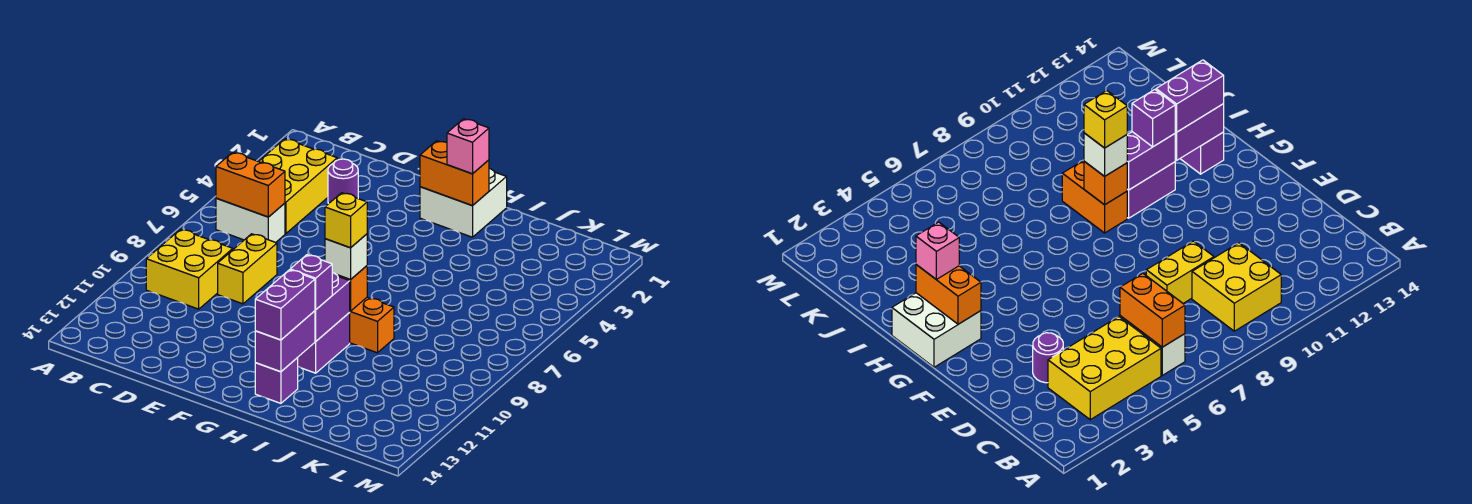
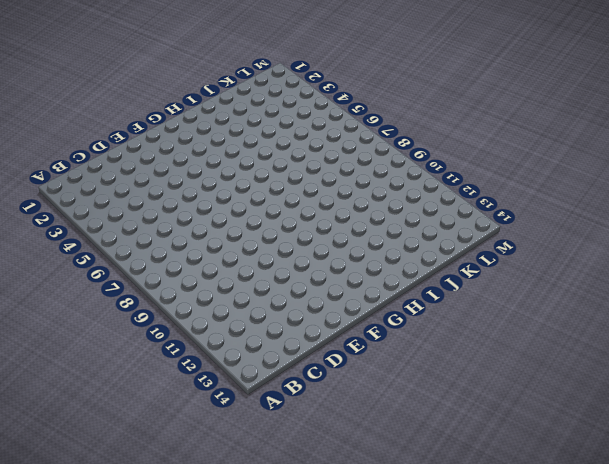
none -> yellow 2x3 brick [259,139,337,234]
none -> white 1x2 brick [216,198,285,242]
none -> yellow 2x2 brick [146,229,233,309]

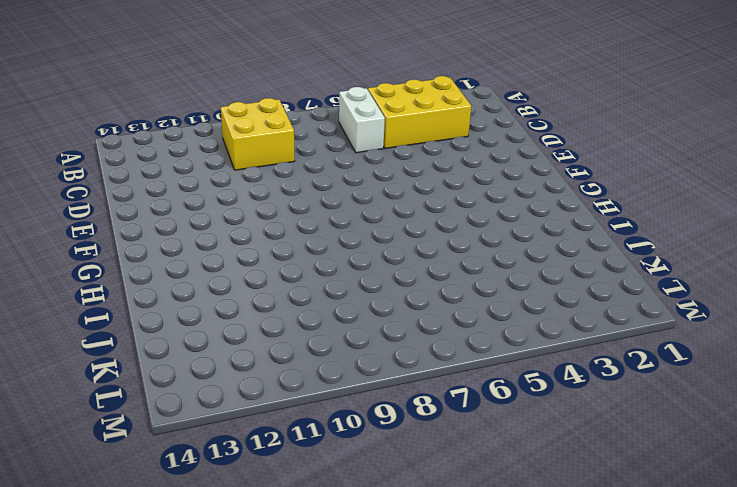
none -> purple 1x1 round brick [328,159,358,204]
none -> yellow 1x2 brick [218,234,277,304]
none -> white 2x2 brick [420,169,507,237]

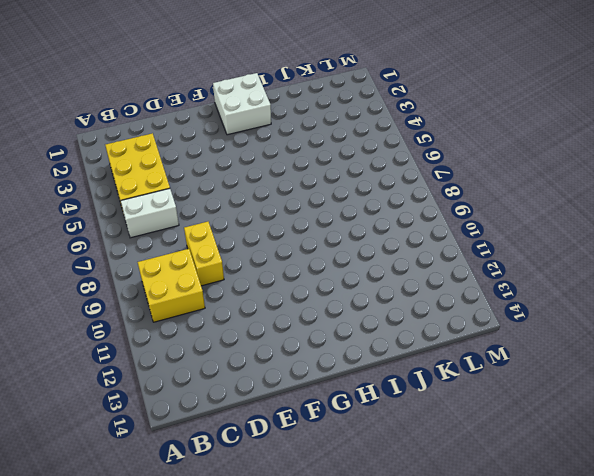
none -> purple 1x1 round brick [328,159,358,204]
none -> orange 1x2 brick [349,297,394,353]
none -> purple 1x2 brick [297,313,350,373]

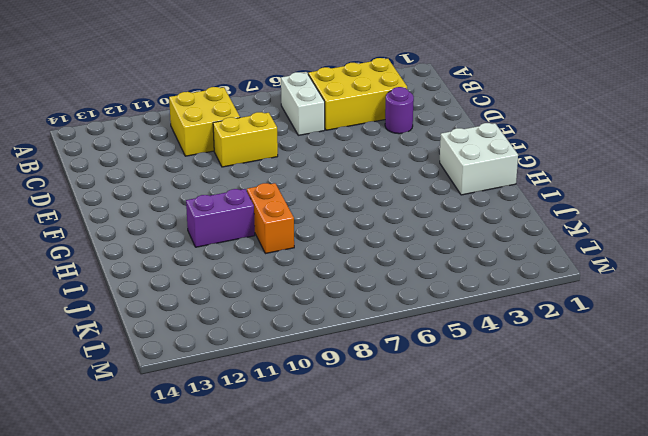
none -> purple 1x1 brick [255,358,298,403]
none -> orange 1x2 brick [216,152,285,217]
none -> orange 1x2 brick [420,141,489,206]

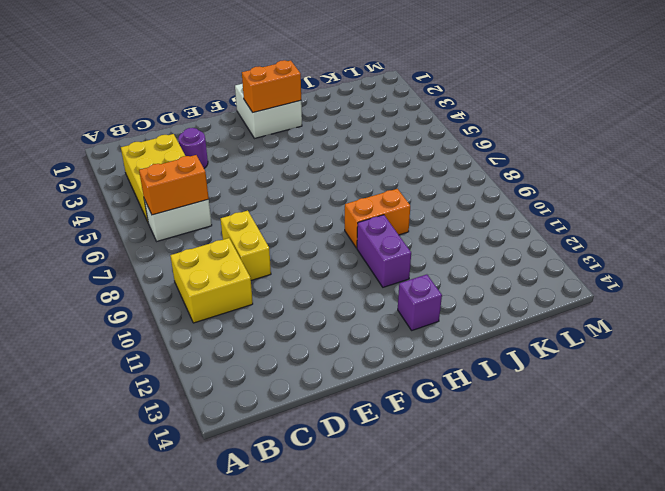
none -> orange 1x1 brick [337,266,367,311]
none -> purple 1x2 brick [315,273,350,341]
none -> purple 1x2 brick [255,311,315,372]

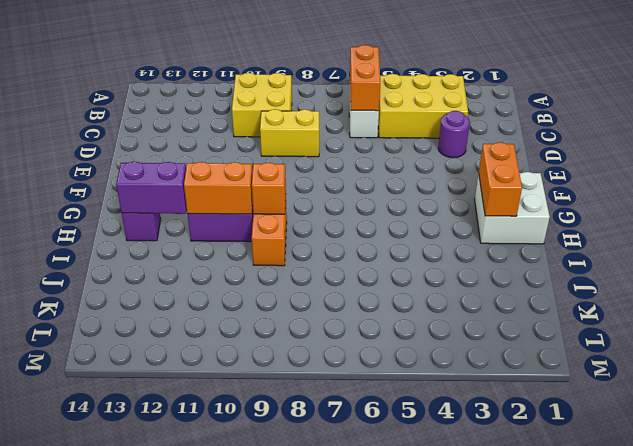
orange 1x2 brick [184,162,253,214] -> purple 1x2 brick [315,273,350,341]
none -> pink 1x1 brick [447,119,489,174]
none -> white 1x1 brick [325,234,367,280]
none -> purple 1x1 brick [290,255,332,310]

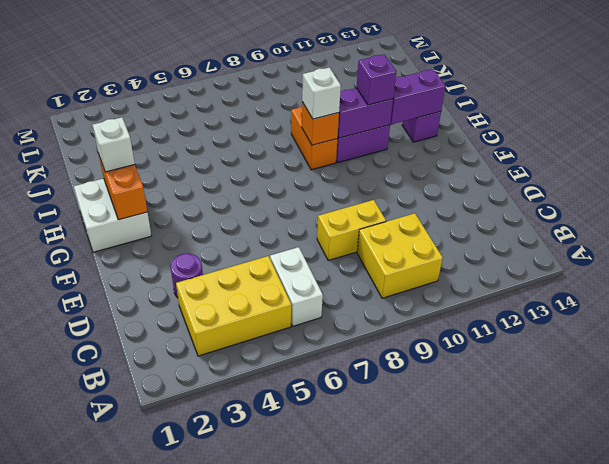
white 1x1 brick [92,117,135,172] -> pink 1x1 brick [447,119,489,174]
none -> orange 1x2 brick [216,152,285,217]
none -> purple 1x2 brick [255,270,315,340]
none -> yellow 1x1 brick [325,193,367,248]

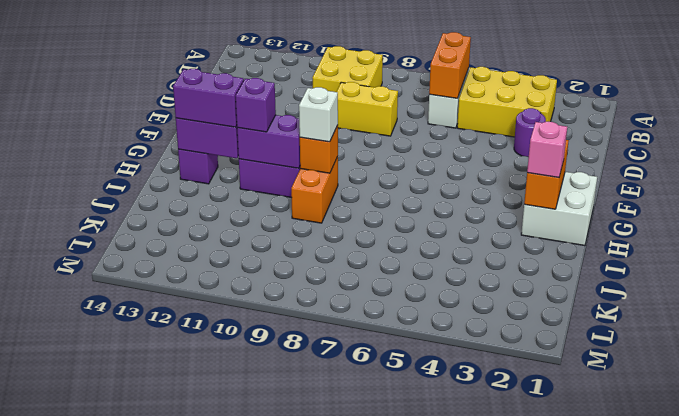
none -> yellow 1x1 brick [325,193,367,248]

